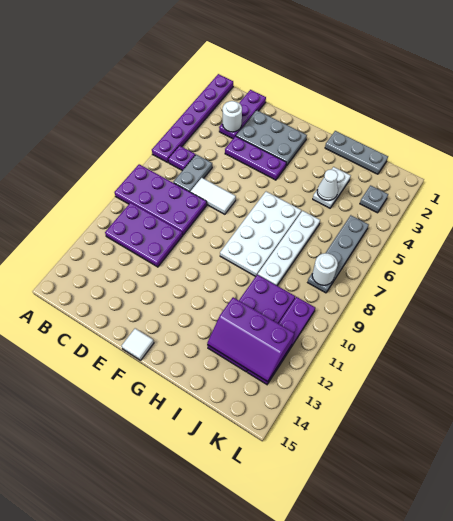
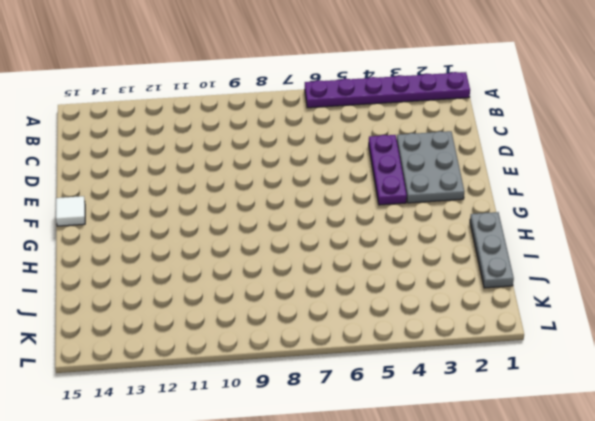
none -> purple 2x4 plate [114,164,207,235]
none -> purple 1x1 plate [168,146,195,171]
none -> purple 2x3 plate [105,203,183,267]

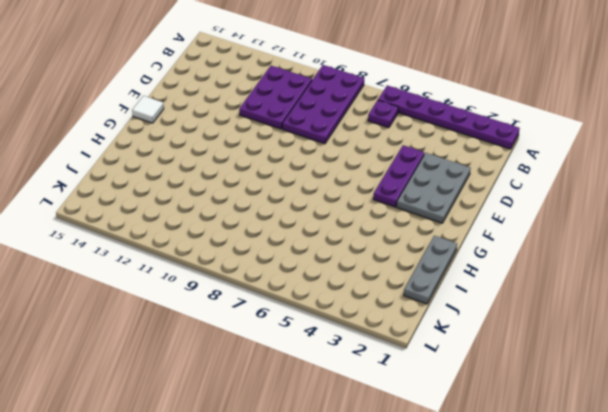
none -> purple 1x3 plate [219,90,266,139]
none -> grey 1x2 plate [173,155,212,192]
none -> white 1x2 tile [190,178,236,214]

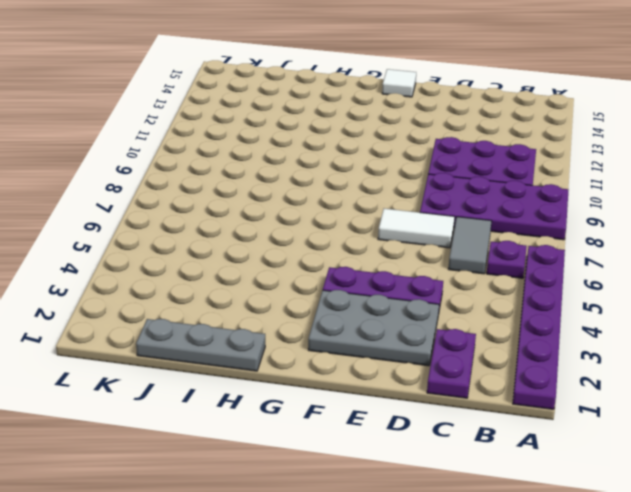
purple 1x2 plate [427,329,476,398] -> purple 1x3 plate [219,90,266,139]
grey 1x2 tile [448,217,492,274] -> grey 1x2 plate [173,155,212,192]
none -> white 2x4 plate [220,192,301,277]
none -> white 1x2 plate [313,167,351,208]
none -> white 1x4 plate [258,211,320,285]

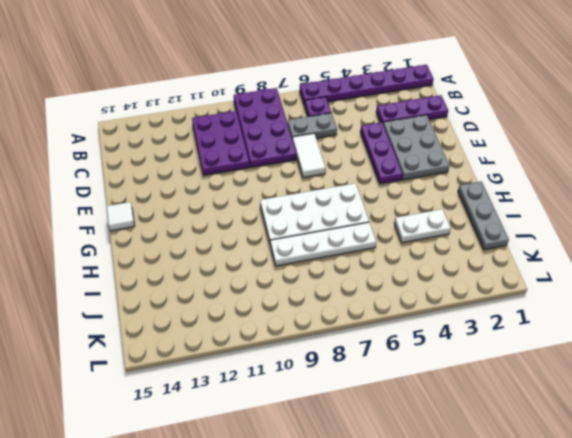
none -> purple 2x4 plate [208,275,295,372]
none -> grey 1x1 plate [360,185,388,213]
none -> grey 1x4 plate [308,215,369,293]

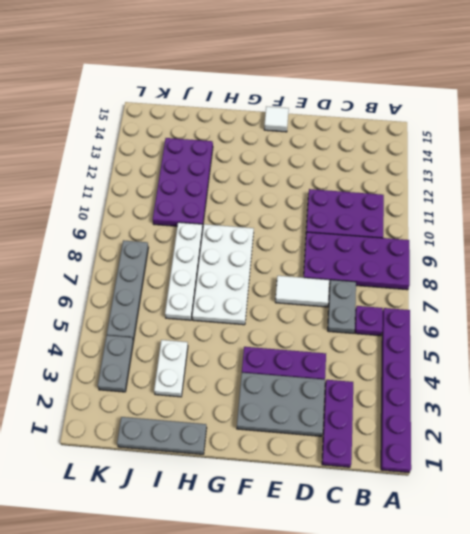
grey 1x2 plate [98,335,134,392] -> grey 1x1 plate [360,185,388,213]
none -> purple 1x4 plate [248,297,315,384]
none -> white 1x1 round brick [223,101,242,132]
none -> white 1x1 cone [317,169,338,201]

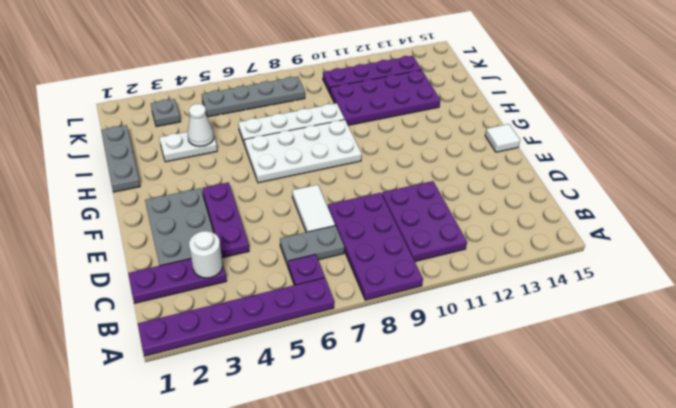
none -> purple 2x3 slope [207,297,294,382]
none -> white 1x1 round brick [312,253,338,285]

